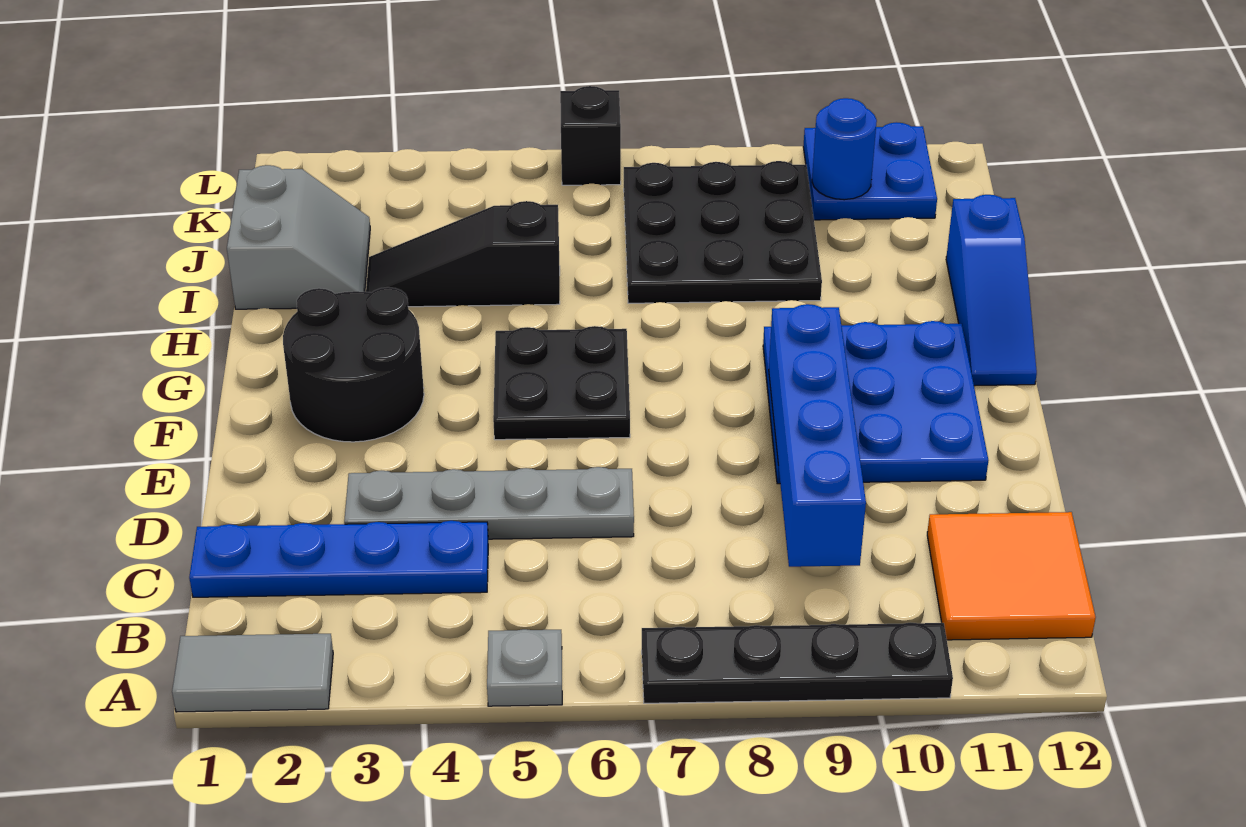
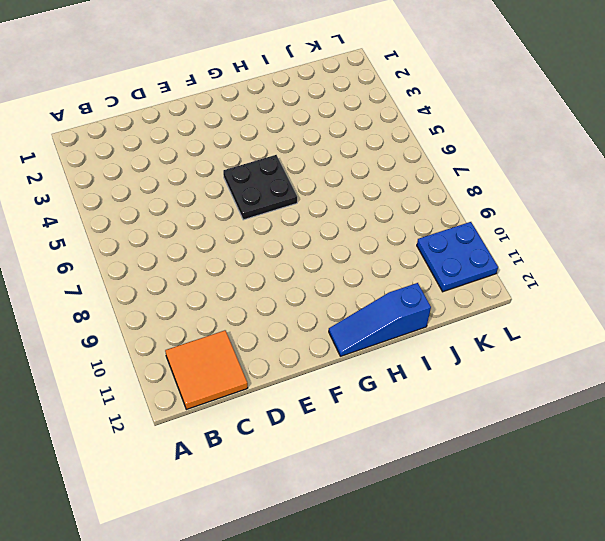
none -> grey 1x2 tile [172,634,333,712]
none -> grey 1x1 plate [487,629,562,706]
none -> black 1x4 plate [642,623,953,703]

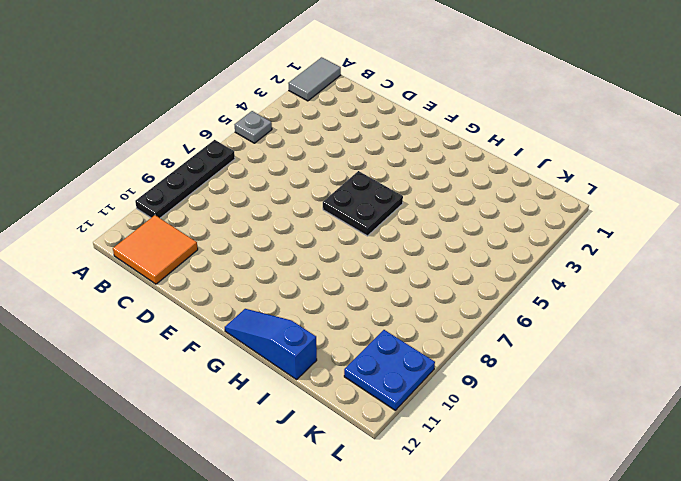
none -> blue 1x4 plate [189,521,488,597]
none -> grey 1x4 plate [344,467,634,539]
none -> blue 3x3 plate [763,321,988,484]

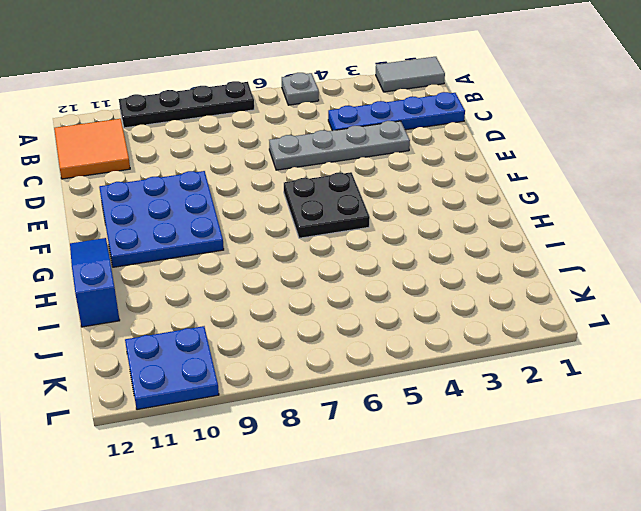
none -> black 2x2 round brick [283,287,424,442]
none -> grey 2x2 slope [227,165,370,309]
none -> black 1x3 slope [366,201,560,307]

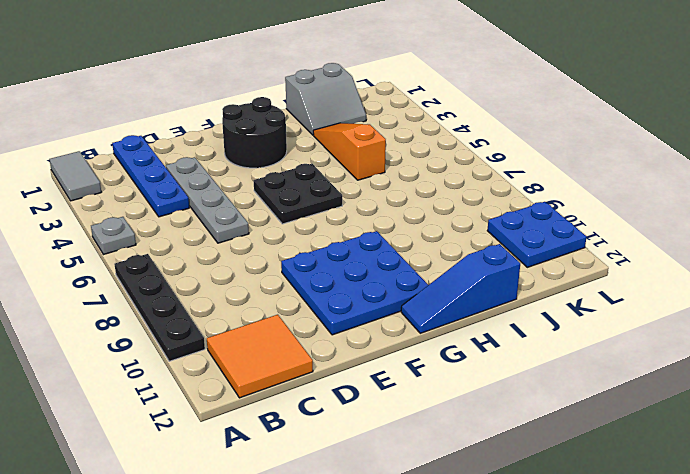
orange 1x3 slope [313,123,386,180] -> black 1x3 slope [366,201,560,307]
none -> black 3x3 plate [624,161,822,303]
none -> black 1x1 brick [560,86,621,185]
none -> blue 1x4 brick [769,304,866,567]

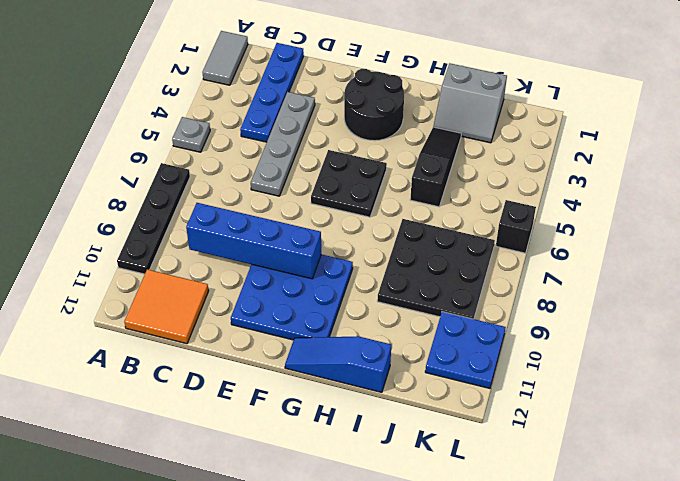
none -> blue 1x1 round brick [812,98,877,200]

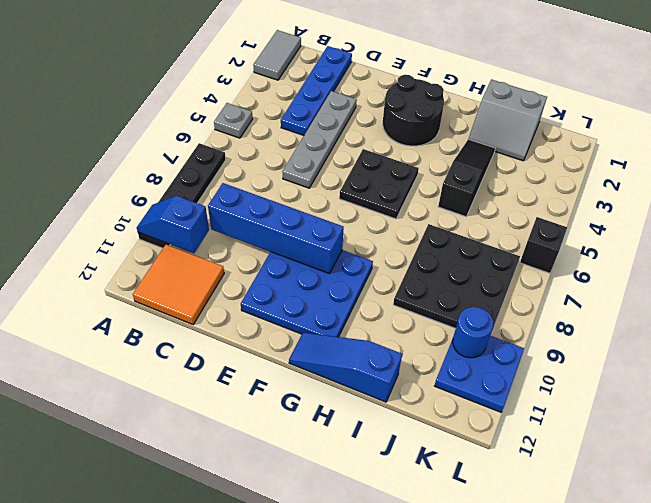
blue 1x2 slope [137,196,209,253] -> none

